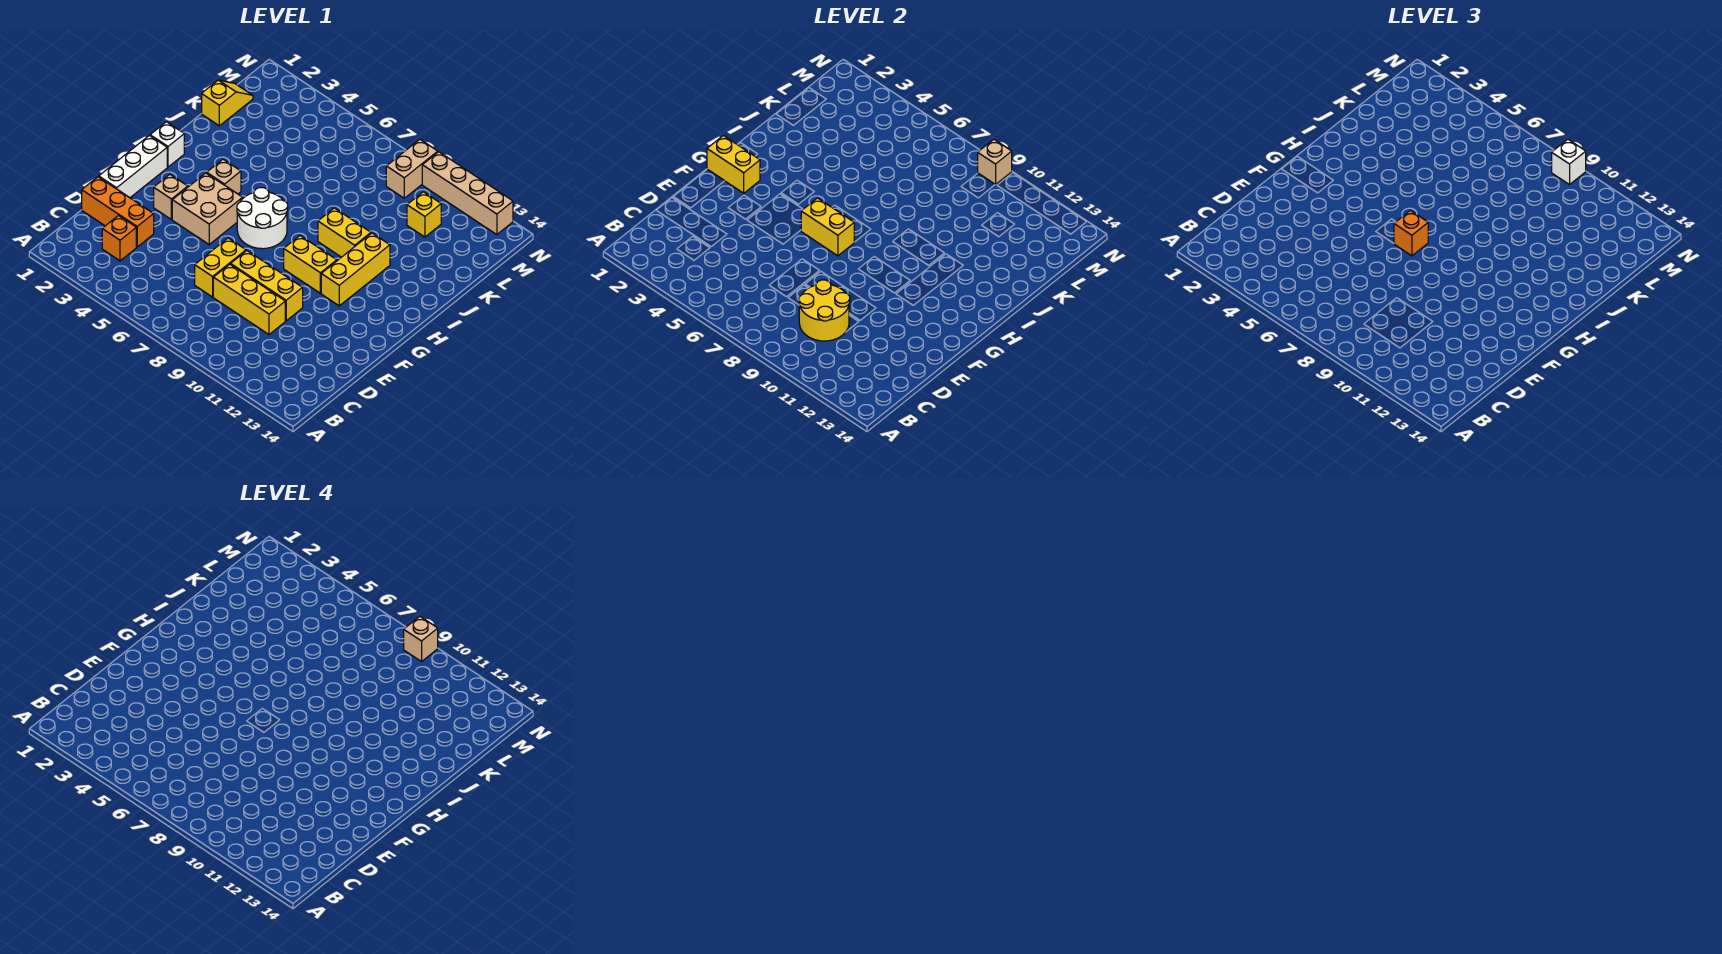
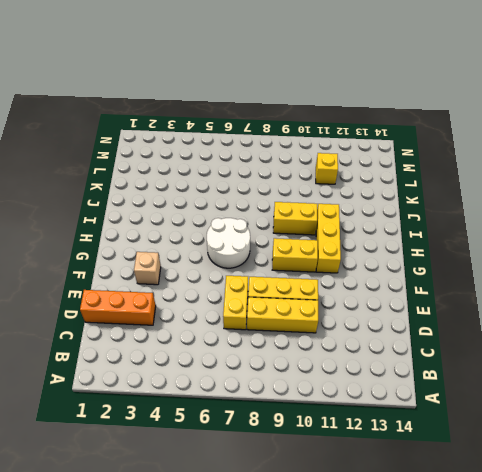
none -> orange 1x1 brick [102,216,136,261]
none -> white 1x3 brick [99,136,167,198]
none -> tan 2x2 brick [172,173,243,244]

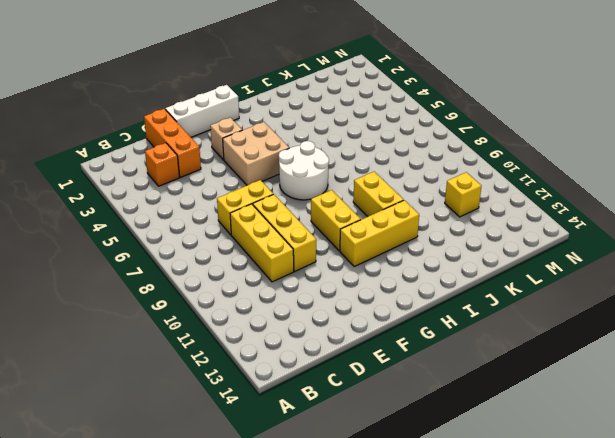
none -> white 1x1 brick [150,122,184,167]
none -> tan 1x1 brick [207,159,241,194]
none -> yellow 1x2 slope [202,80,253,126]

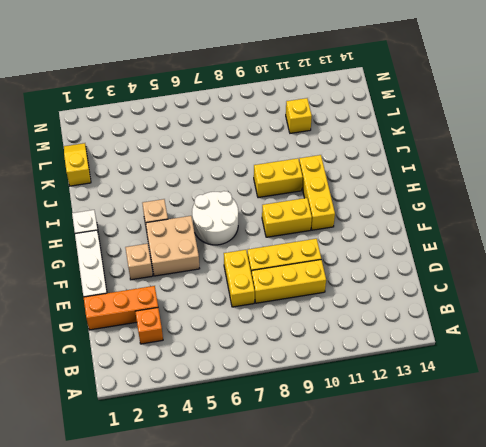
none -> tan 1x2 brick [386,139,438,198]
none -> tan 1x4 brick [422,152,513,235]
none -> yellow 2x2 round brick [799,280,850,341]

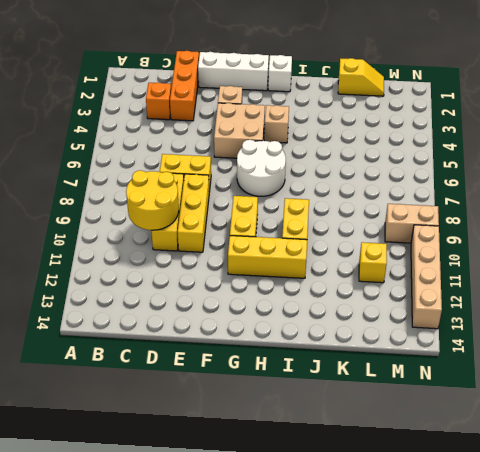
none -> yellow 1x2 brick [707,136,760,193]
none -> yellow 1x2 brick [801,198,854,256]
none -> tan 1x1 brick [978,139,1012,185]

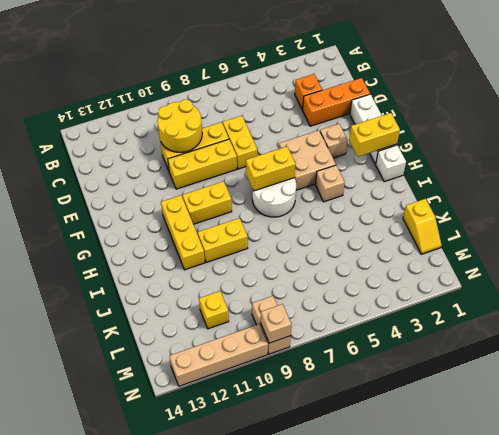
none -> orange 1x1 brick [1394,211,1428,256]
none -> white 1x1 brick [1552,139,1586,185]
none -> tan 1x1 brick [404,616,438,662]

